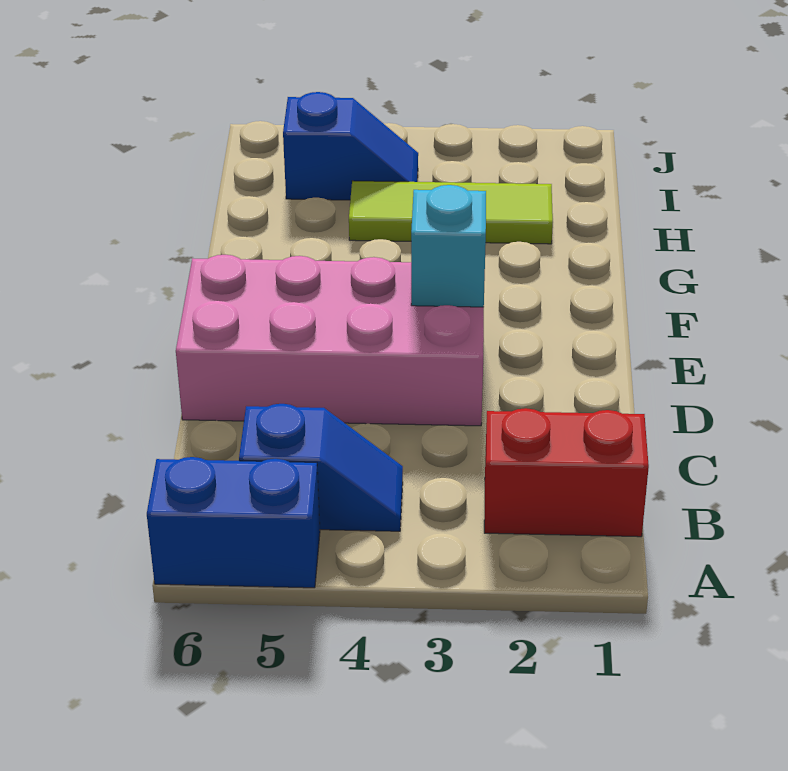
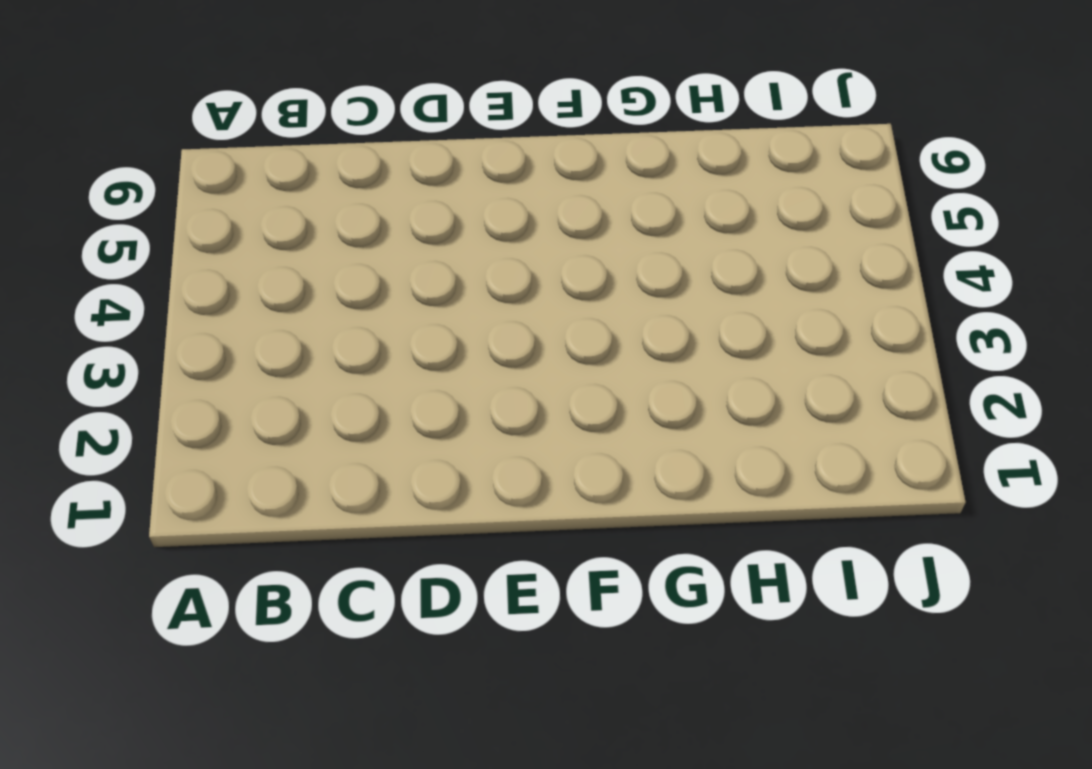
none -> blue 1x2 brick [147,457,320,588]
none -> red 1x2 brick [484,408,649,537]

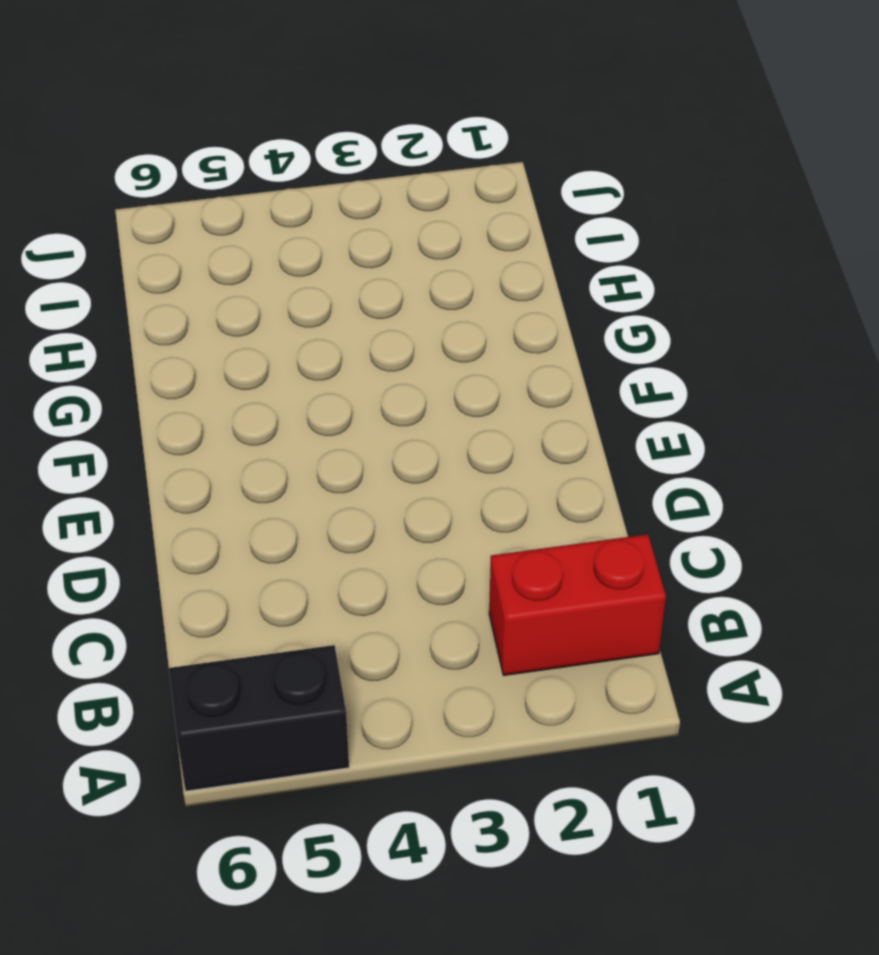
black 1x2 brick [169,645,349,791] -> blue 1x2 brick [147,457,320,588]
none -> blue 1x2 slope [239,404,403,531]
none -> pink 2x4 brick [176,255,484,426]

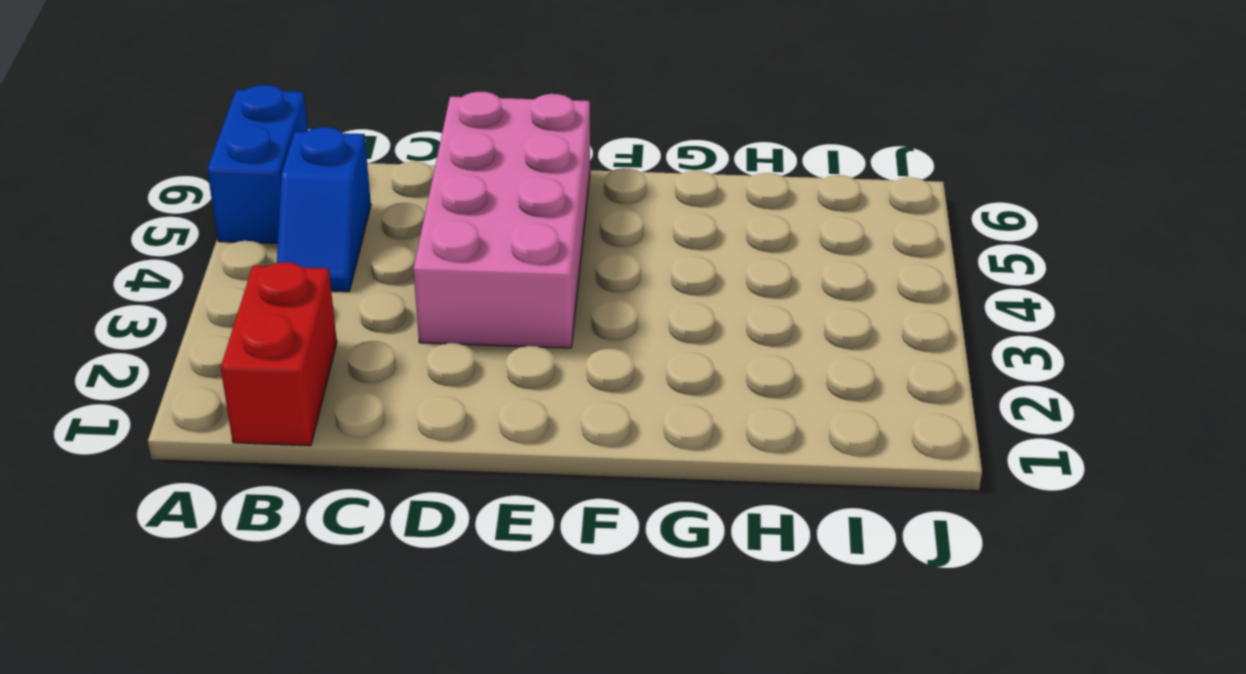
none -> lime 1x3 tile [349,181,553,244]
none -> blue 1x2 slope [283,92,418,200]

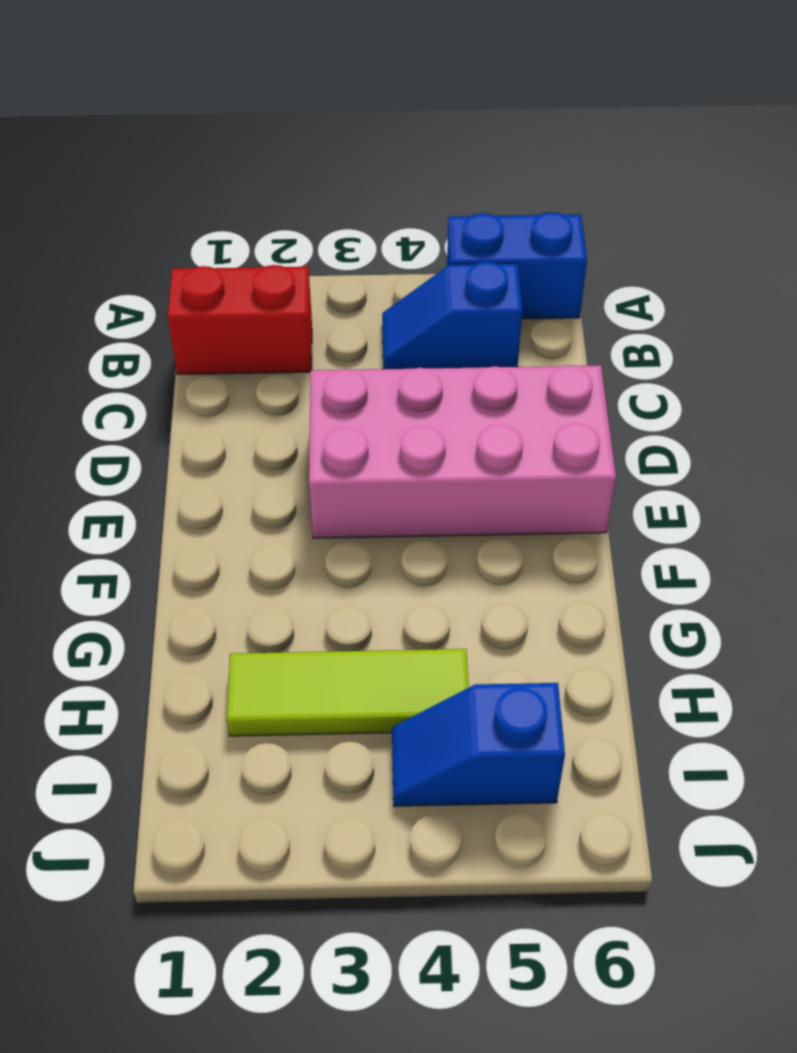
none -> cyan 1x1 brick [411,185,486,307]

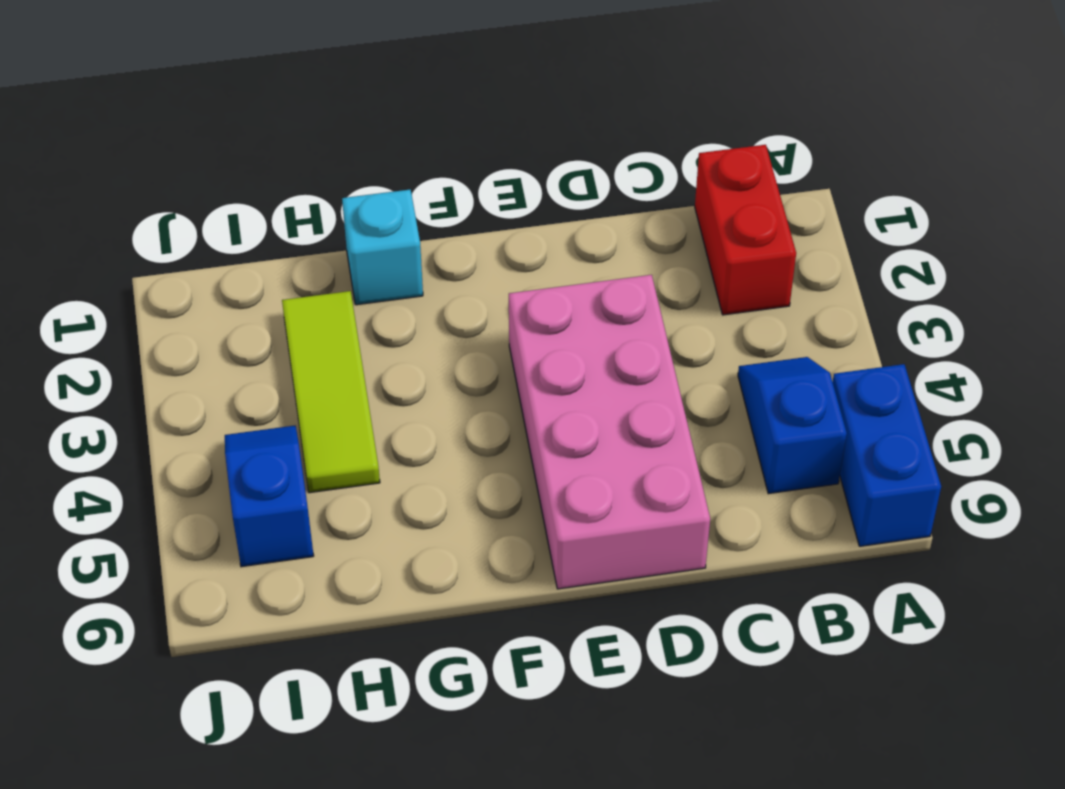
cyan 1x1 brick [342,190,423,305] -> cyan 1x1 brick moved to [411,185,486,307]

